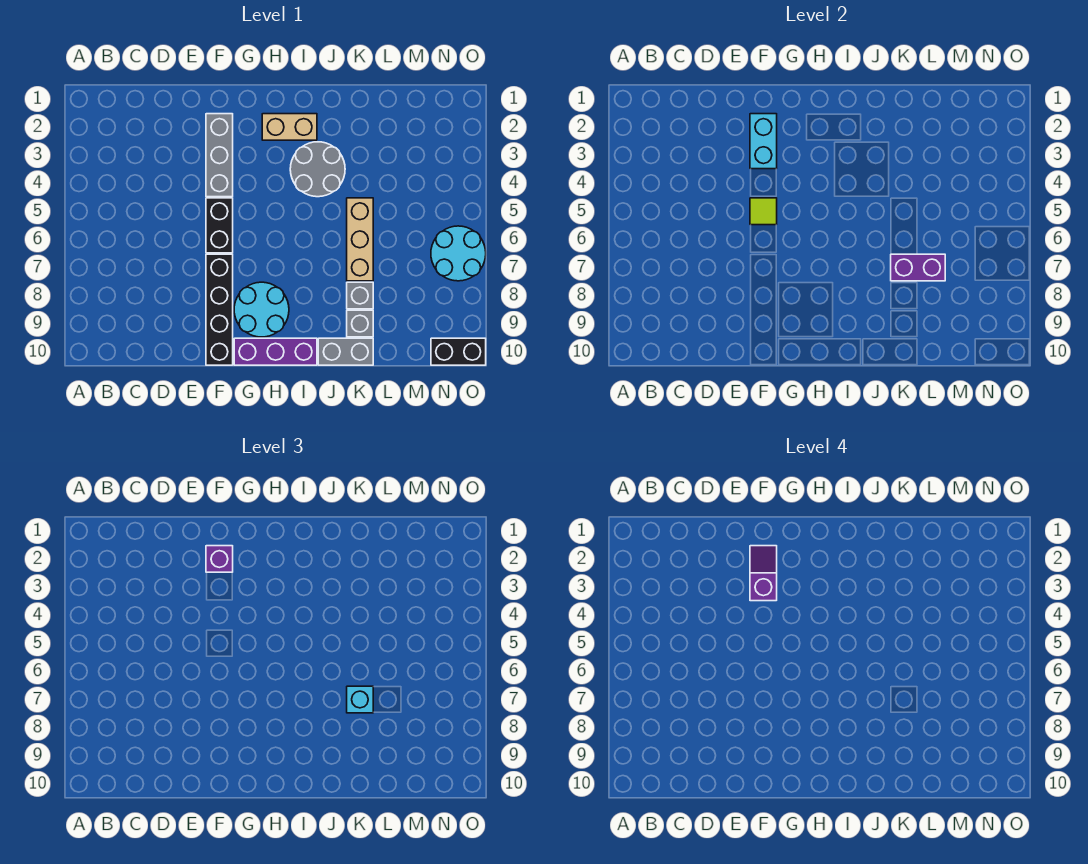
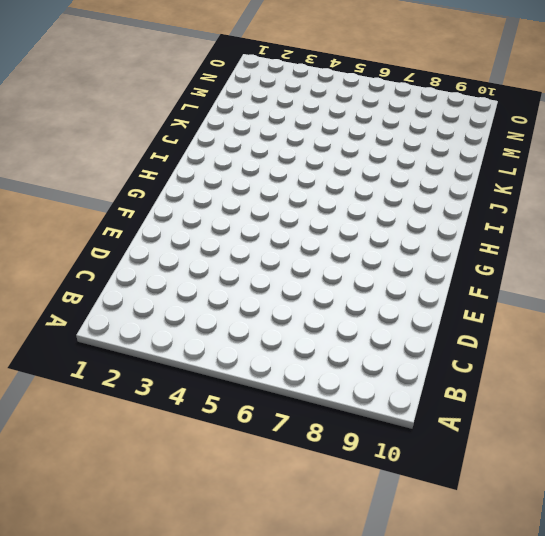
none -> grey 1x3 brick [206,114,233,197]
none -> black 1x2 brick [206,198,233,253]
none -> black 1x4 brick [206,254,233,365]

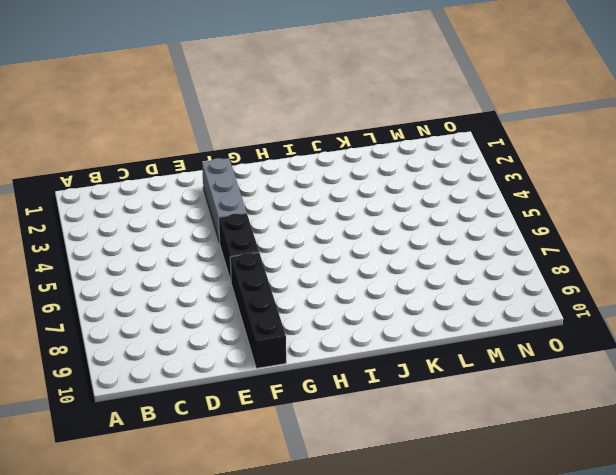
none -> cyan 2x2 round brick [234,282,289,337]
none -> purple 1x3 brick [234,338,317,365]
none -> tan 1x2 brick [262,114,317,140]

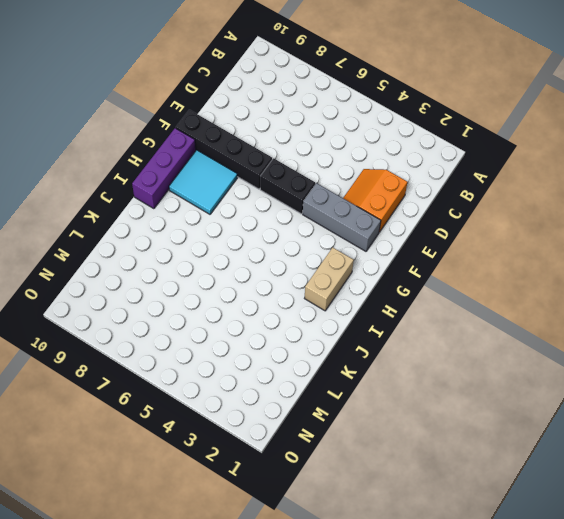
orange 2x2 slope [343,169,407,232] -> none
cyan 2x2 tile [169,150,238,214] -> cyan 2x2 round brick [234,282,289,337]
none -> grey 2x2 round brick [290,142,345,197]
none -> grey 1x2 brick [318,338,373,365]
none -> tan 1x3 brick [347,198,373,281]

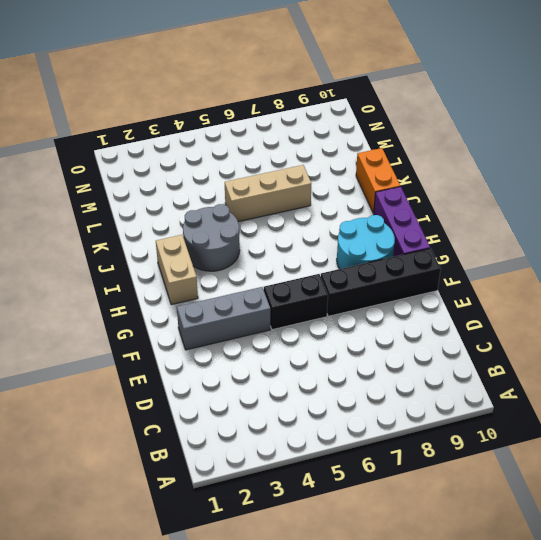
orange 1x2 brick [356,148,400,213] -> grey 1x2 brick [318,338,373,365]
none -> grey 1x1 brick [347,282,373,309]
none -> grey 1x1 brick [347,310,373,337]
none -> cyan 2x2 round brick [431,226,486,281]

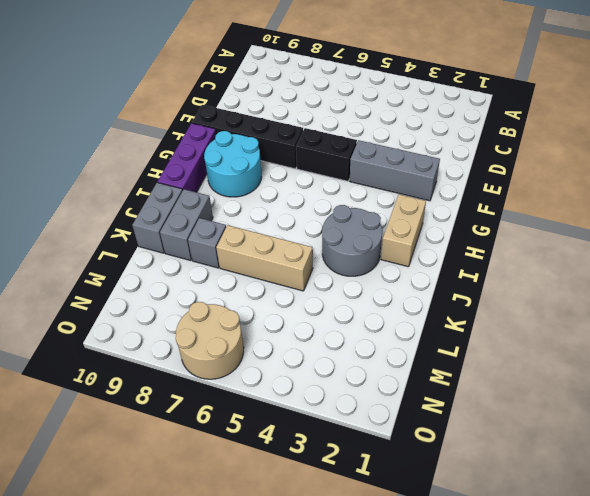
grey 1x2 brick [160,189,213,261] -> grey 1x1 brick [347,310,373,337]
tan 2x2 round brick [176,302,244,379] -> cyan 2x2 round brick [431,226,486,281]
none -> black 1x2 brick [431,338,486,365]
none -> cyan 1x2 brick [750,114,777,169]
none -> lime 1x1 tile [750,198,777,225]

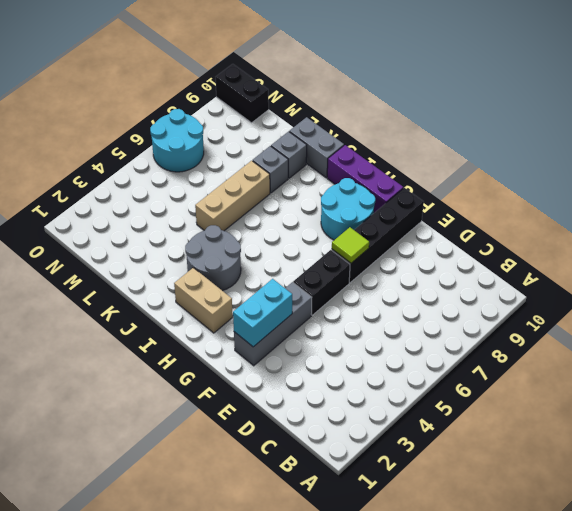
lime 1x1 tile [332,227,369,263] -> lime 1x1 tile moved to [750,198,777,225]
none -> purple 1x2 brick [891,254,945,281]
none -> purple 1x1 brick [206,546,233,572]
none -> cyan 1x1 brick [347,686,373,713]

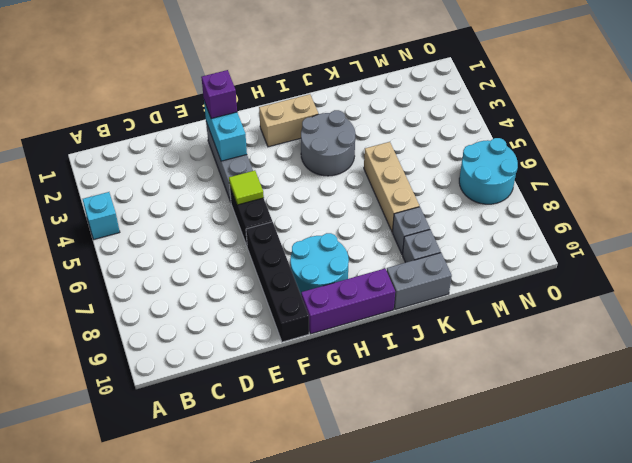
cyan 1x1 brick [83,192,120,240] -> cyan 1x1 brick moved to [347,686,373,713]
none -> black 1x2 brick [431,338,486,365]
none -> purple 1x2 brick [891,254,945,281]
none -> purple 1x2 slope [750,546,777,601]

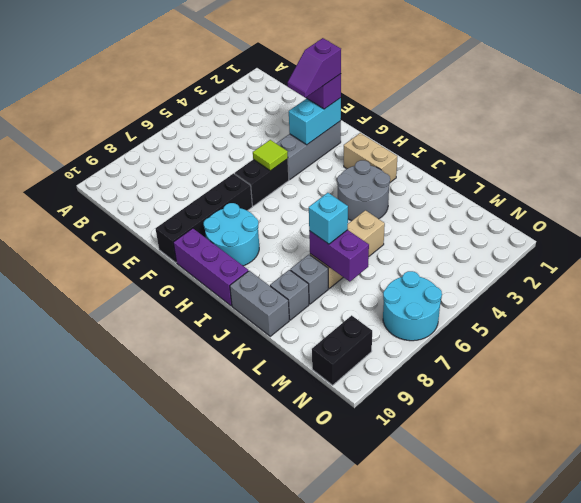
purple 1x2 slope [287,38,341,98] -> purple 1x2 slope turned to [750,546,777,601]
black 1x2 brick [312,315,372,385] -> black 1x2 brick turned to [431,338,486,365]

